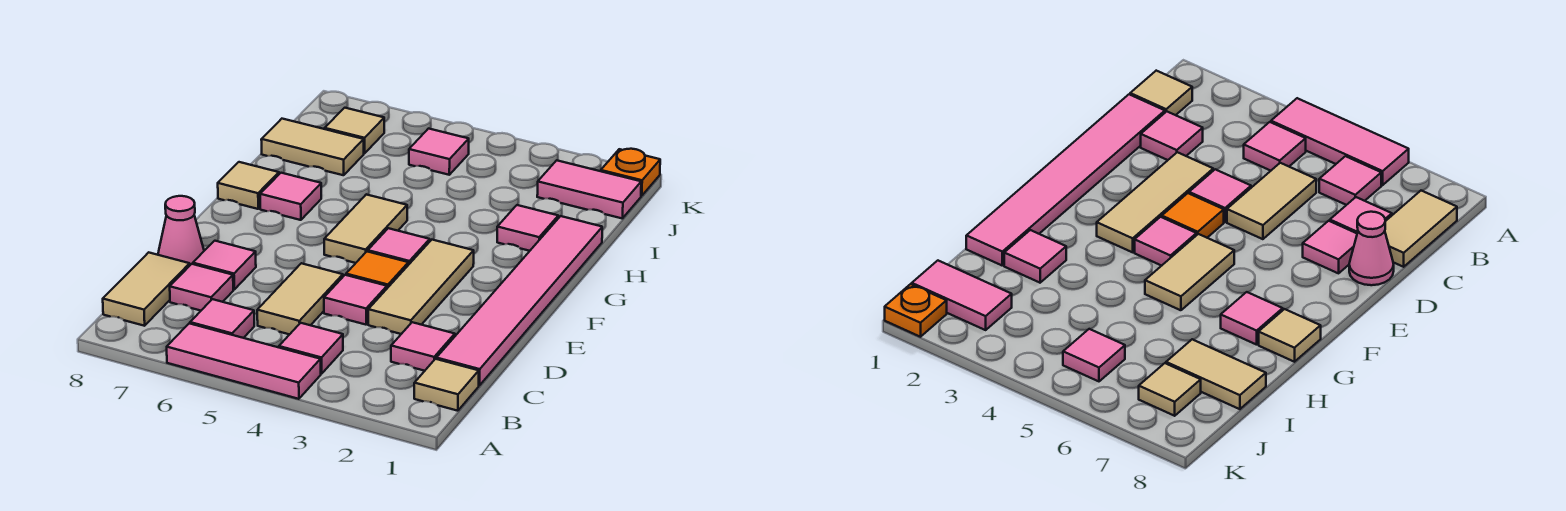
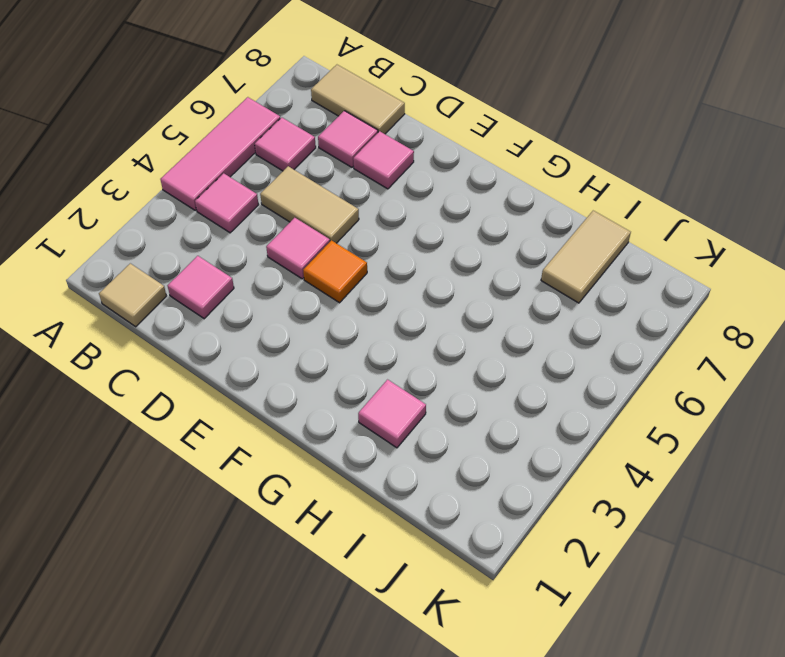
none -> pink 1x6 tile [436,216,602,385]
none -> tan 1x3 tile [368,240,474,334]
none -> pink 1x1 cone [158,196,204,265]

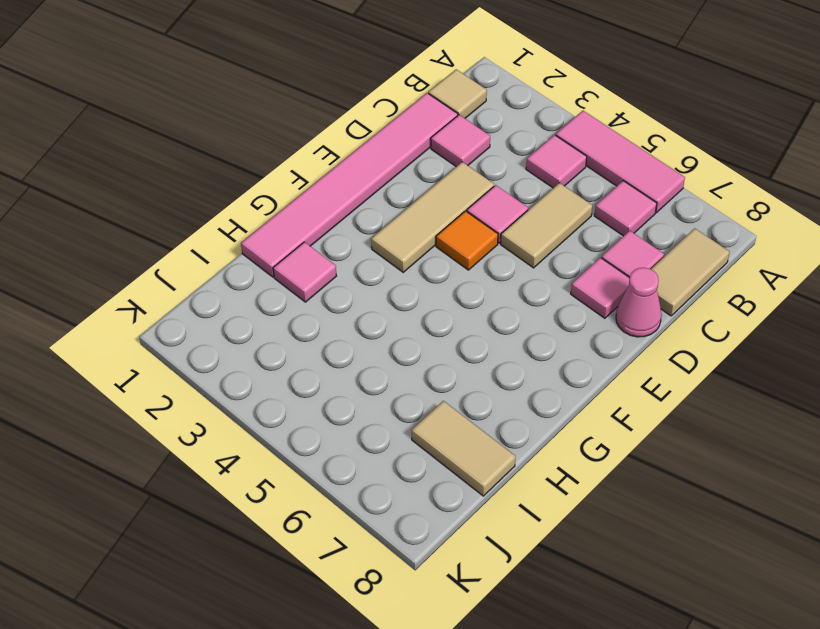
none -> pink 1x1 tile [368,228,430,264]
none -> tan 1x2 tile [324,194,407,263]
none -> pink 1x1 tile [260,173,321,220]

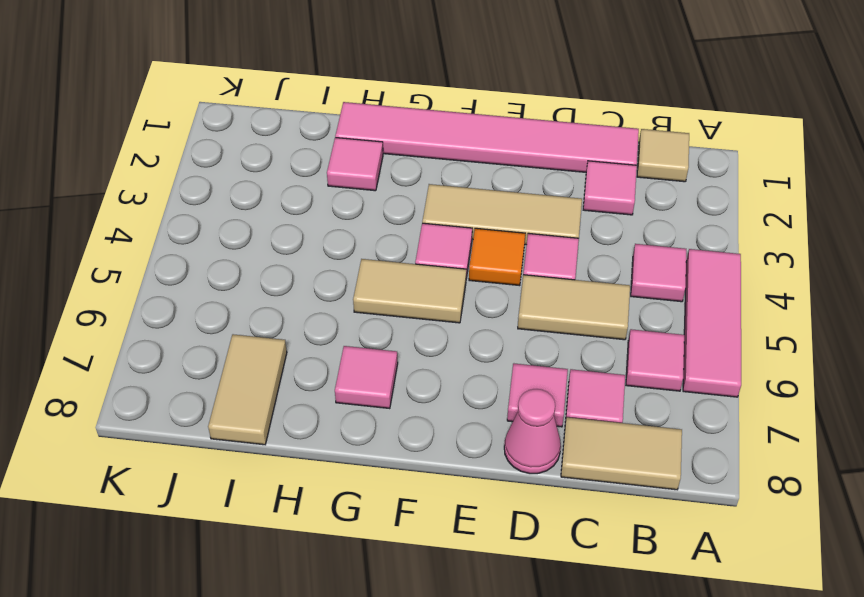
none -> tan 1x1 tile [218,162,279,209]
none -> pink 1x2 tile [537,160,641,219]
none -> pink 1x1 tile [409,129,469,175]

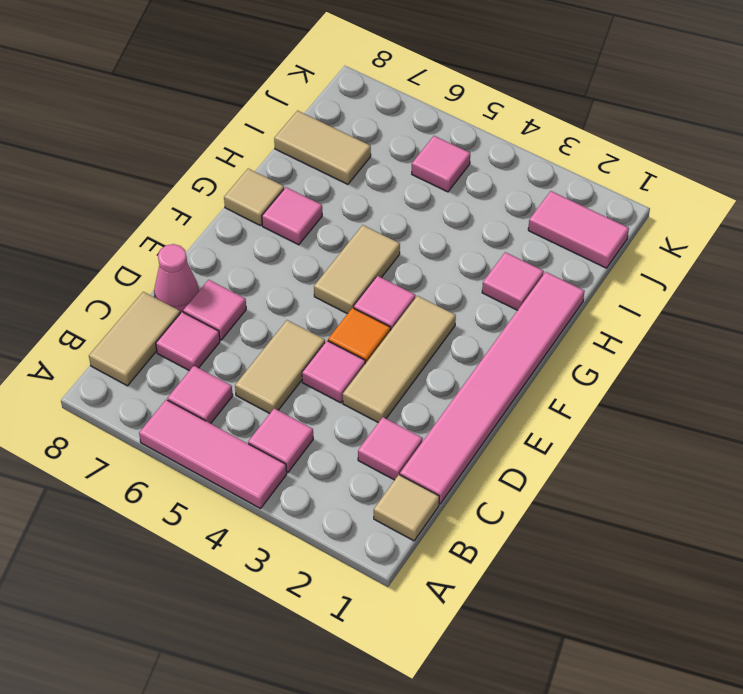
none -> tan 1x1 tile [325,108,384,153]
none -> orange 1x1 plate [601,149,660,196]

